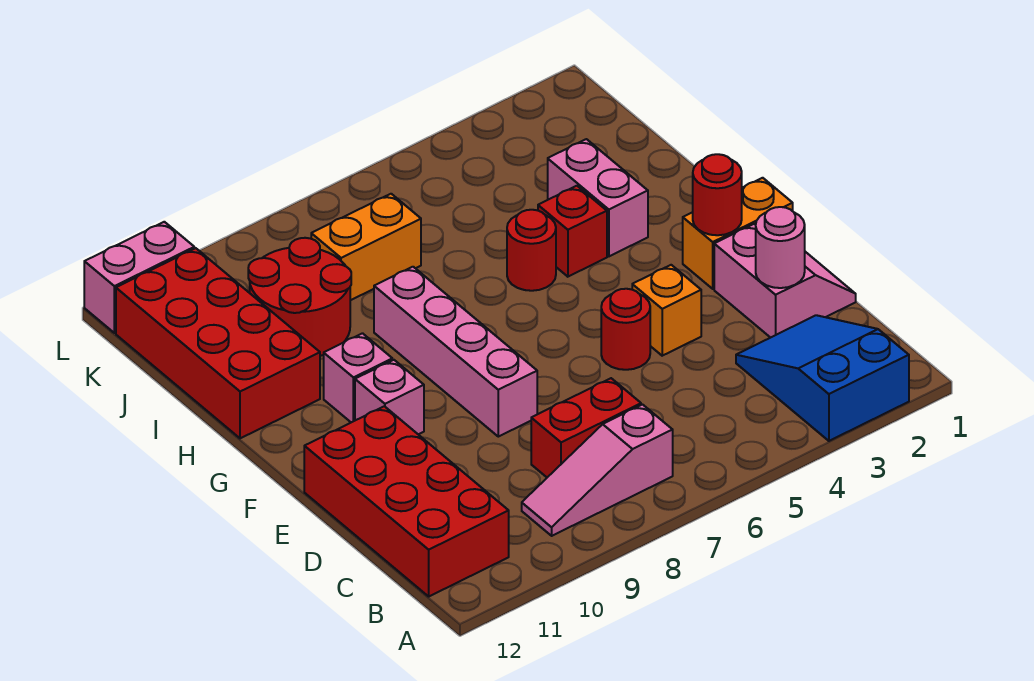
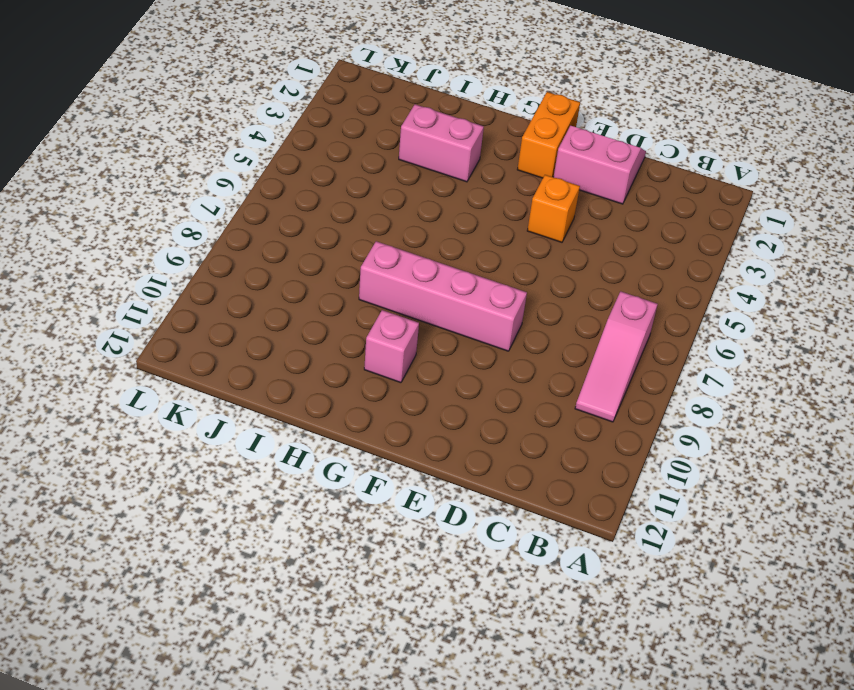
none -> blue 2x3 slope [736,315,909,441]
none -> red 2x4 brick [304,406,509,596]
none -> red 1x2 brick [531,378,641,477]

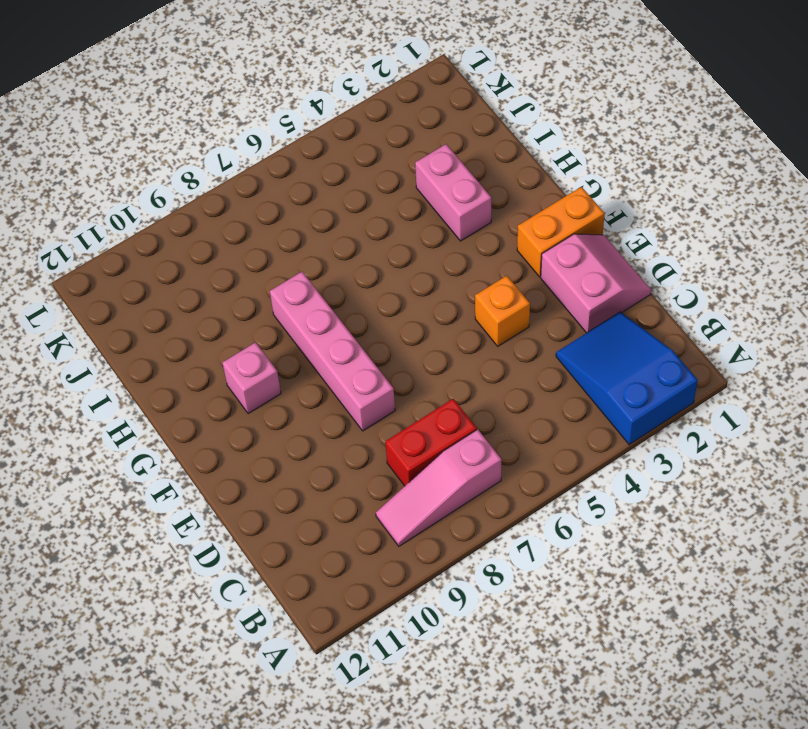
none -> red 2x4 brick [304,406,509,596]
none -> red 1x1 round brick [601,289,650,370]
none -> pink 1x1 brick [355,360,424,434]

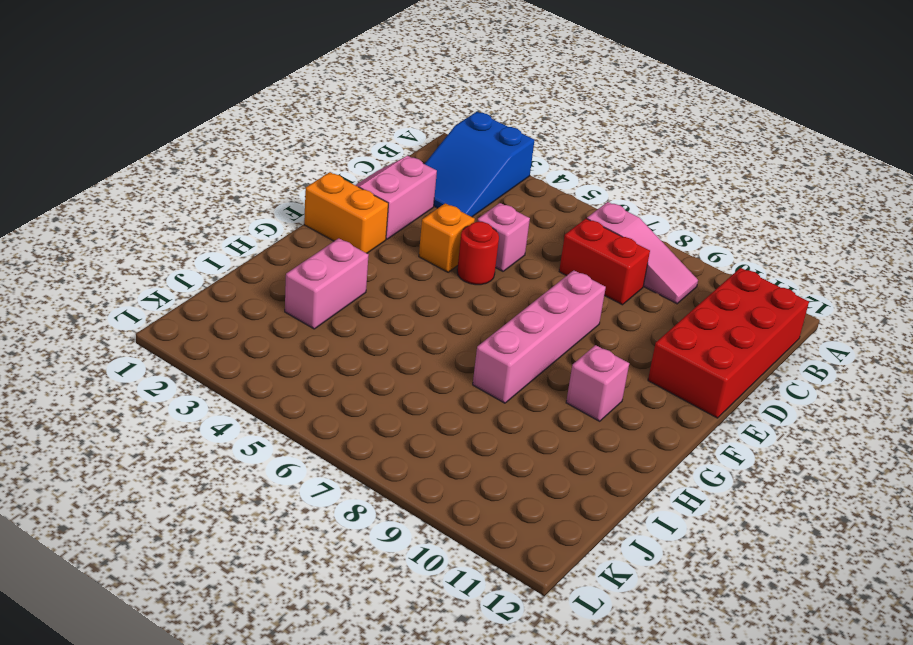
pink 1x1 brick [477,203,530,271] -> pink 1x1 brick moved to [355,360,424,434]
none -> red 1x1 brick [538,186,607,277]
none -> red 1x1 round brick [507,210,556,291]
none -> red 2x4 brick [116,248,320,438]

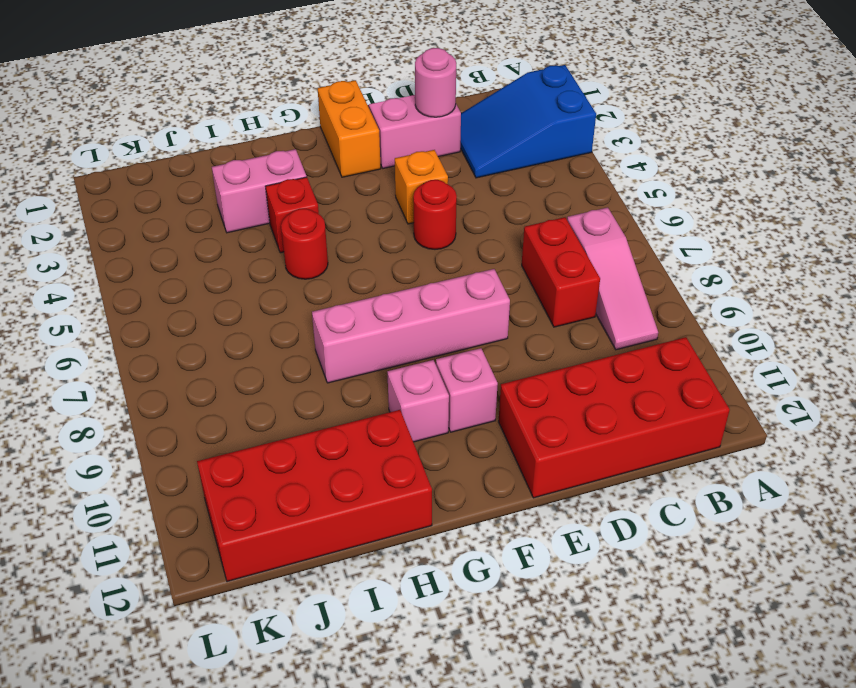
none -> red 2x2 round brick [248,238,351,356]
none -> orange 1x2 brick [311,194,421,300]
none -> pink 1x2 brick [84,222,194,333]

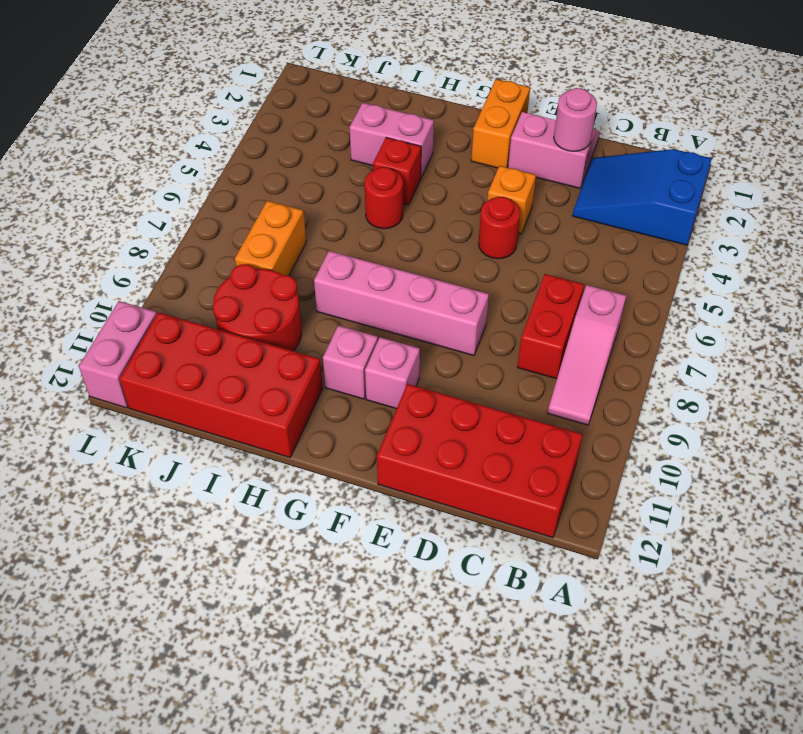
none -> red 1x1 round brick [693,154,742,235]

